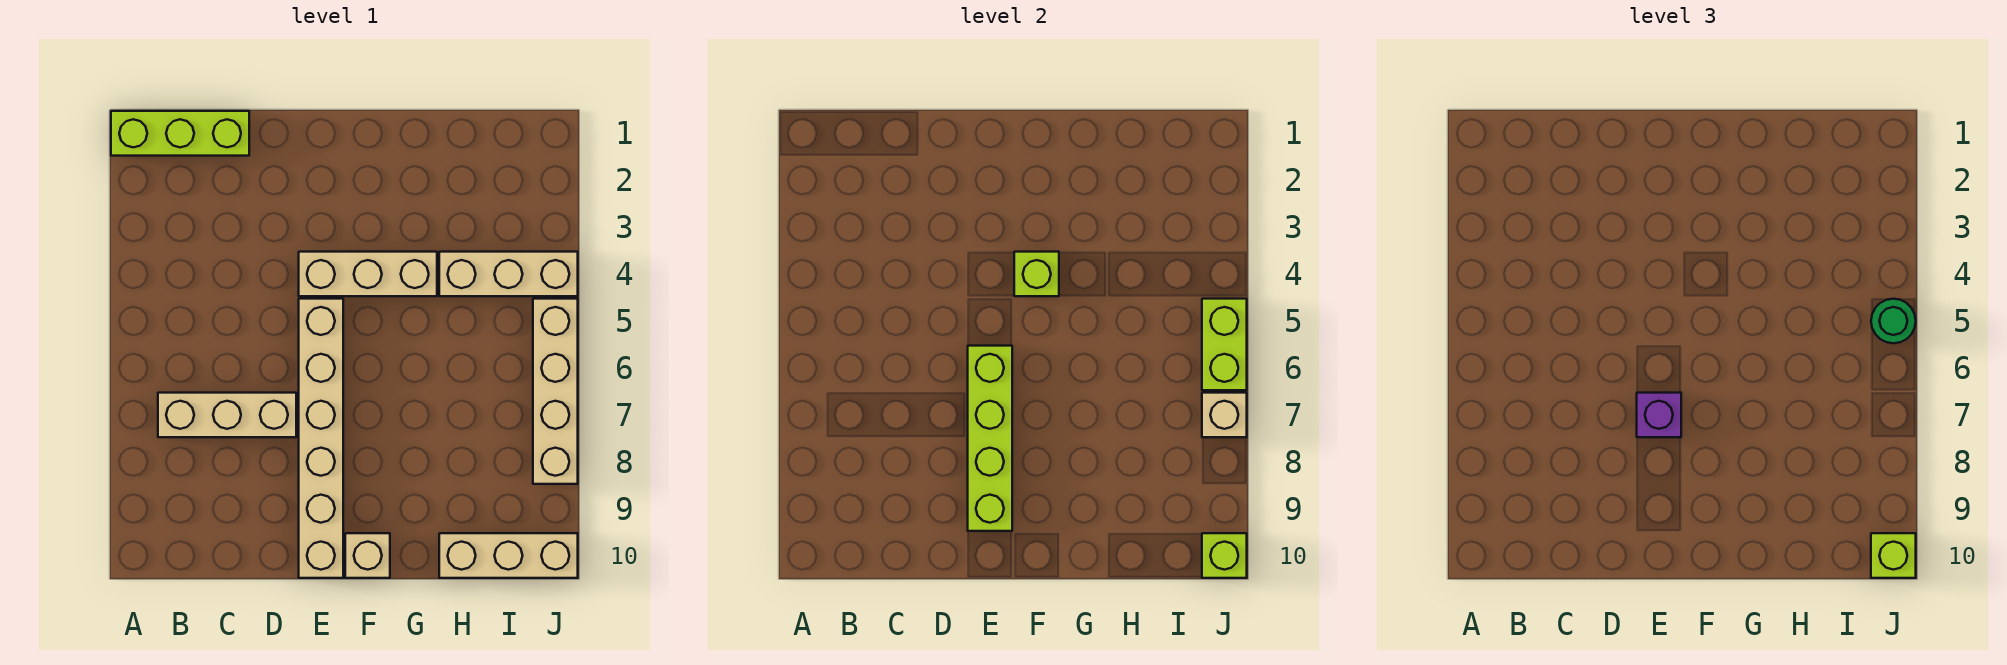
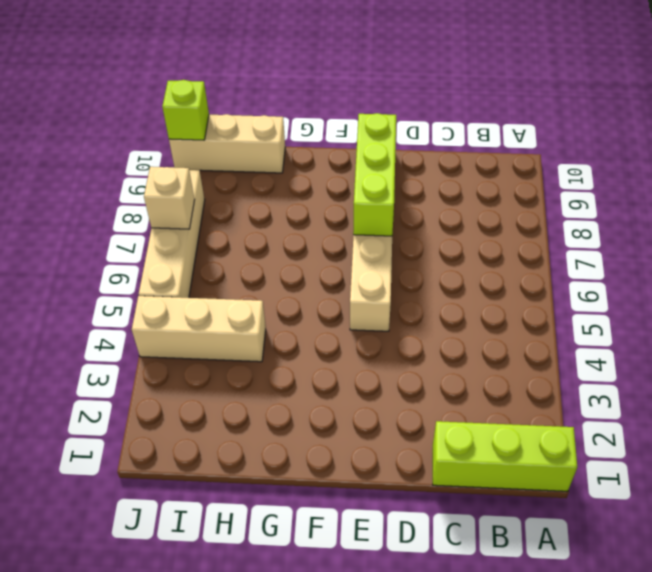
lime 1x3 brick [353,113,396,236] -> lime 1x4 brick [968,346,1012,531]
none -> tan 1x3 brick [158,393,296,437]
none -> tan 1x3 brick [299,252,437,296]
none -> tan 1x1 brick [345,533,390,578]

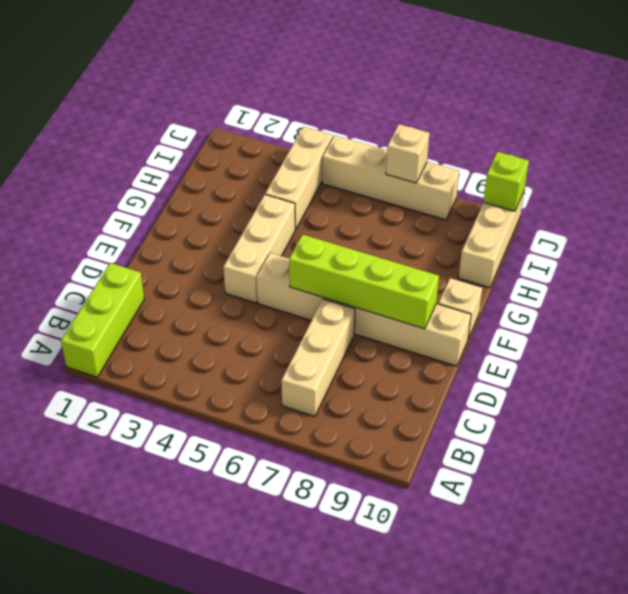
none -> lime 1x1 brick [1014,252,1059,296]
none -> lime 1x2 brick [1202,299,1247,390]
none -> purple 1x1 brick [1637,393,1681,437]

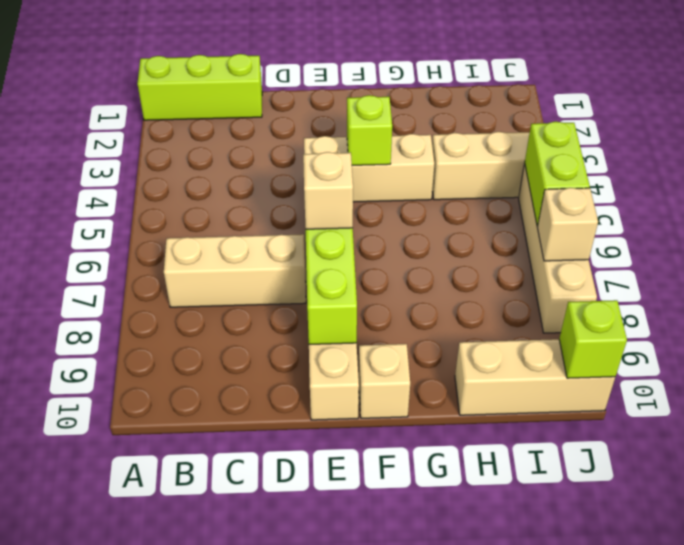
tan 1x1 brick [303,152,353,229] -> purple 1x1 brick [1637,393,1681,437]
none -> green 1x1 round brick [1871,299,1916,343]
none -> lime 1x1 brick [1871,533,1916,578]

